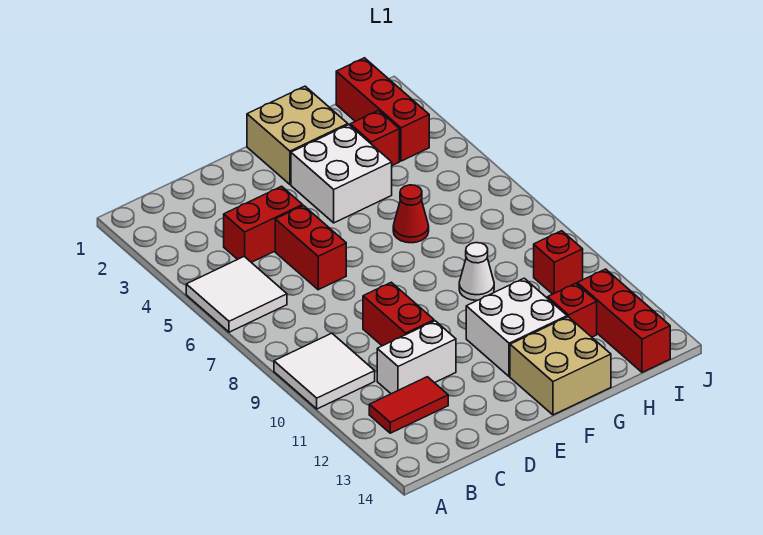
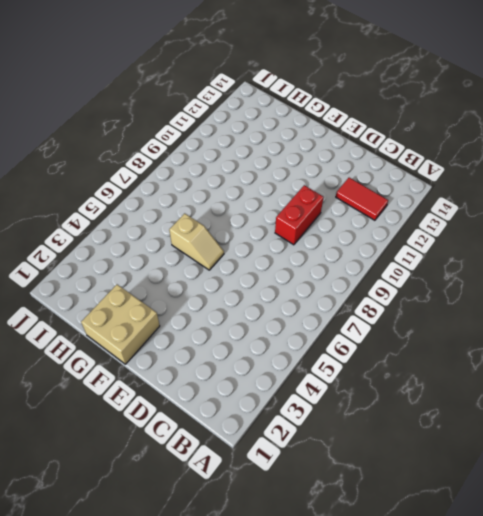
tan 1x2 slope [169,213,224,270] -> red 1x1 cone [393,185,429,243]
none -> white 2x2 tile [186,257,287,332]
none -> white 2x2 tile [274,333,375,409]
none -> red 1x2 brick [224,186,303,262]

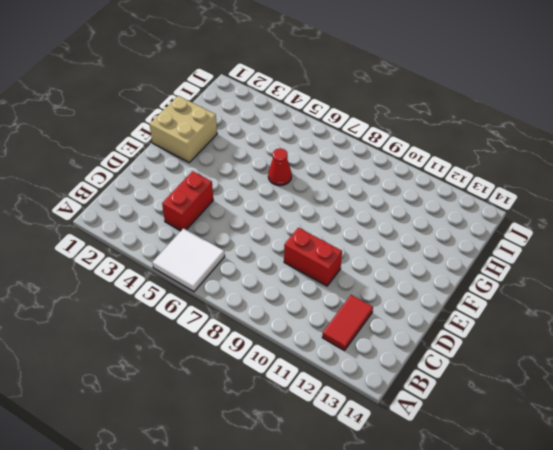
none -> white 2x2 tile [274,333,375,409]
none -> white 1x2 brick [377,321,456,394]
none -> red 1x2 brick [275,206,346,290]

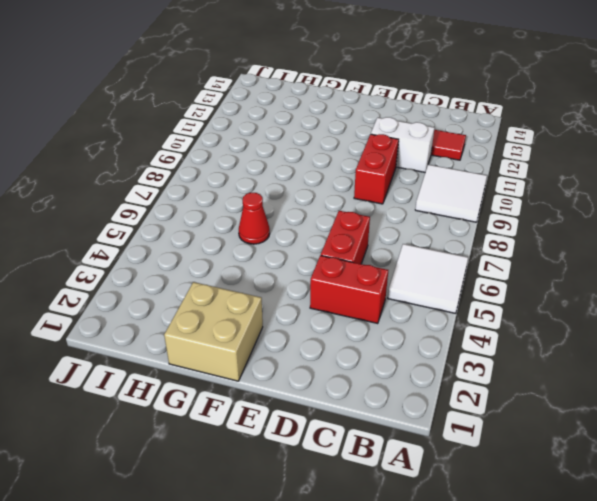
none -> white 2x2 brick [291,125,392,223]
none -> white 2x2 brick [466,278,567,377]
none -> tan 2x2 brick [510,317,611,415]

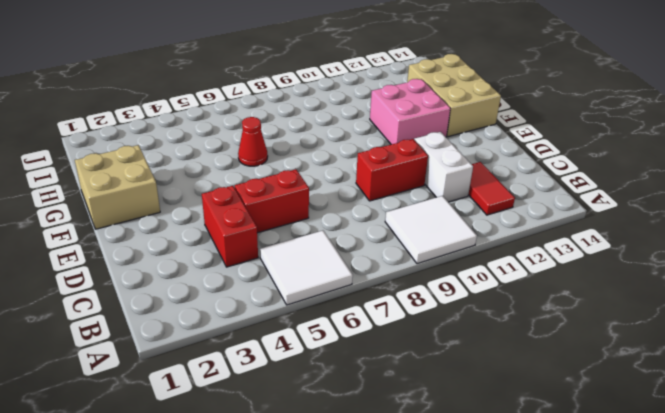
pink 2x2 brick [370,79,450,144] -> white 2x2 brick [466,278,567,377]
tan 2x3 brick [407,54,501,137] -> tan 2x2 brick [510,317,611,415]
none -> white 2x2 brick [291,125,392,223]
none -> white 1x1 cone [459,243,494,300]
none -> red 1x1 brick [350,111,399,165]

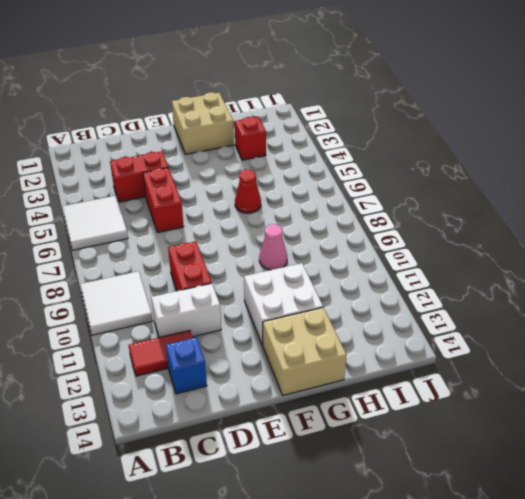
blue 1x1 brick [166,337,207,394] -> none
pink 1x1 cone [259,224,287,270] -> white 1x1 cone [459,243,494,300]
none -> white 2x2 brick [291,125,392,223]
none -> red 1x1 brick [548,283,597,337]
none -> red 1x3 brick [336,58,429,161]

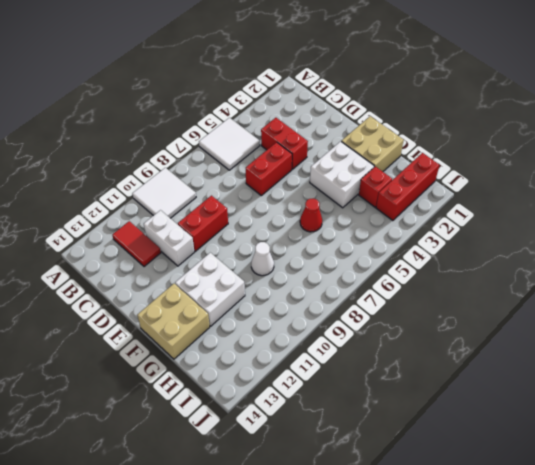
none -> red 1x1 brick [548,283,597,337]
none -> red 1x1 brick [534,231,583,294]
none -> red 1x3 brick [577,269,670,372]

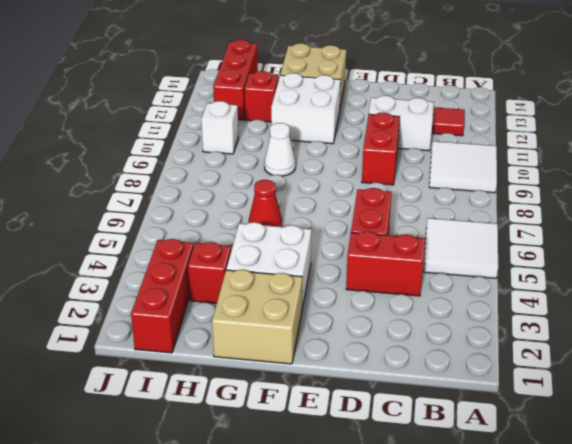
white 1x1 brick [201,101,238,154] -> red 1x1 brick [534,231,583,294]

